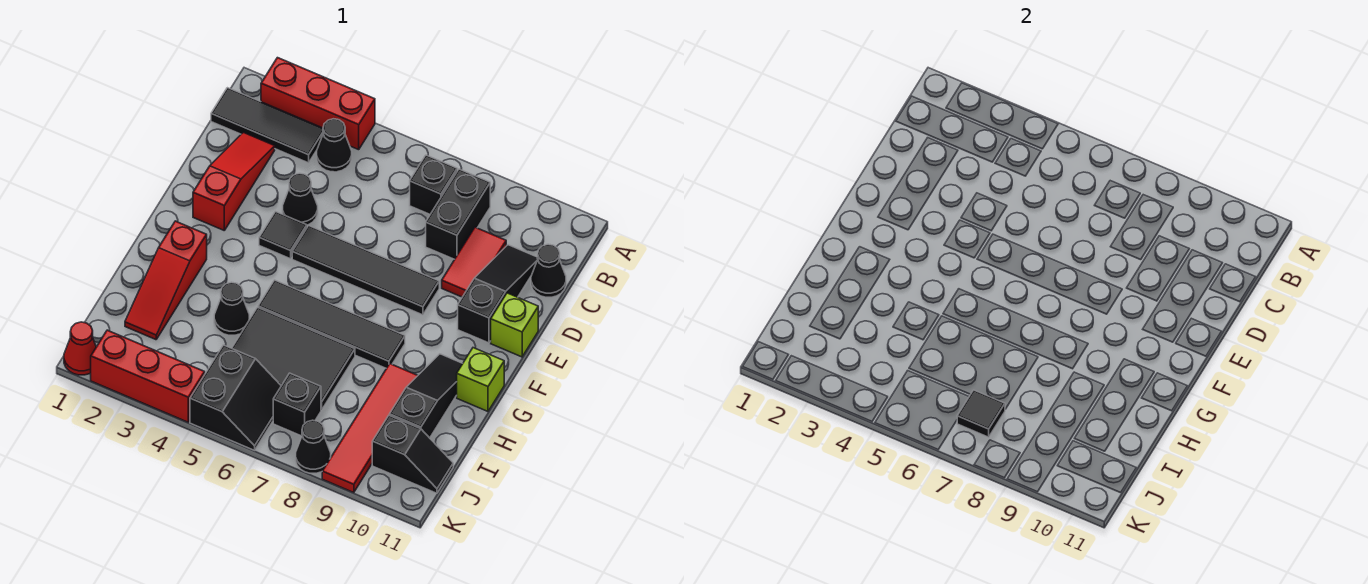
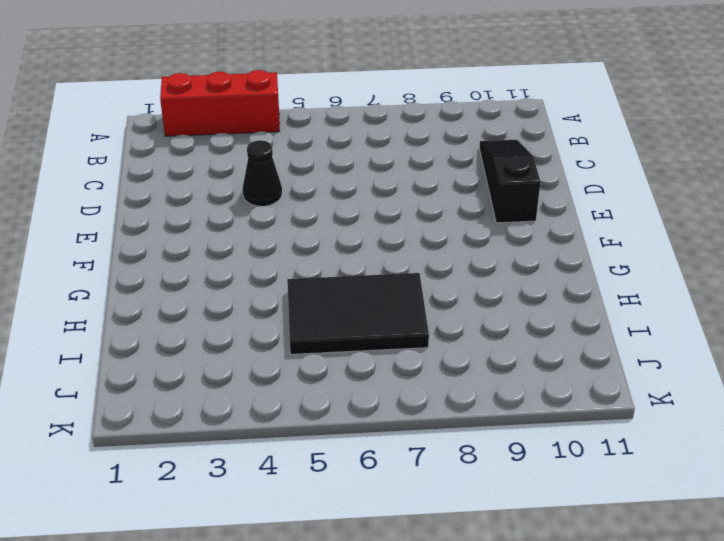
none -> black 1x3 tile [211,88,323,163]
none -> black 1x1 cone [317,119,352,172]
none -> black 1x1 brick [410,155,457,214]

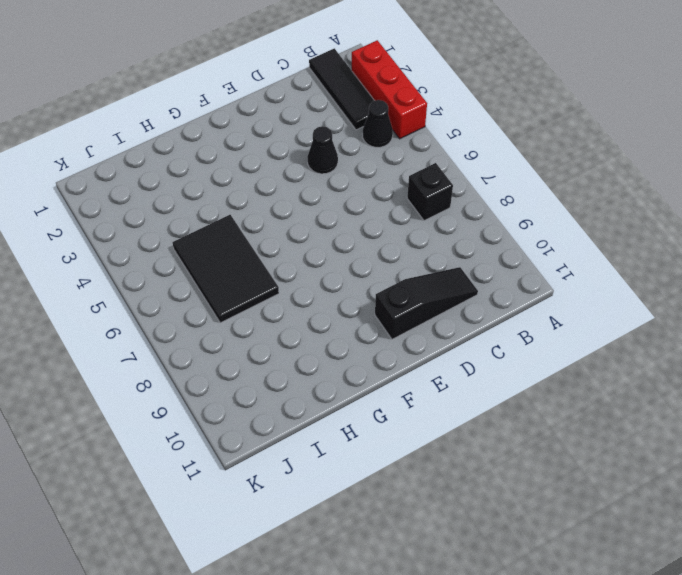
none -> black 1x2 brick [426,169,490,259]
none -> red 1x3 slope [193,132,275,230]
none -> red 1x2 tile [442,227,506,297]

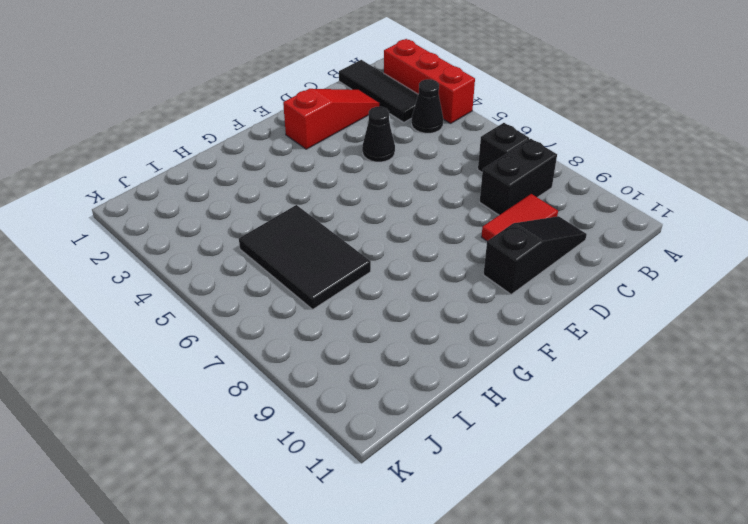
none -> black 1x1 cone [531,244,566,297]
none -> black 1x1 tile [259,212,307,259]
none -> black 1x4 tile [292,226,439,315]

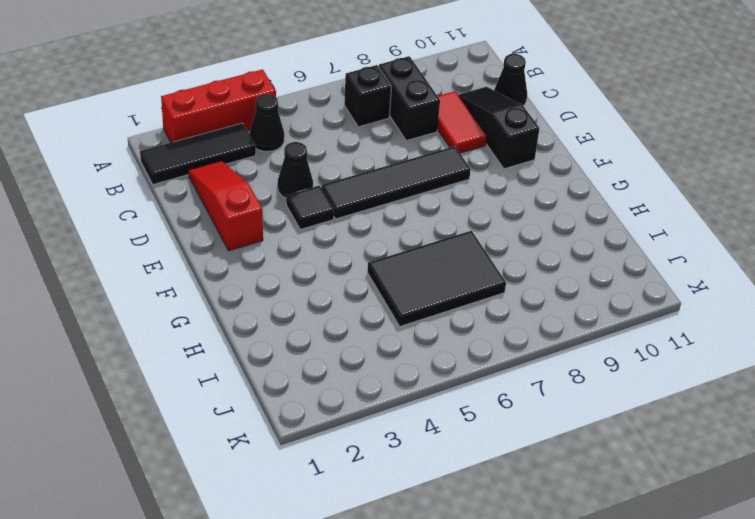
none -> lime 1x1 brick [491,293,538,357]
none -> red 1x3 slope [125,221,207,340]
none -> black 1x4 tile [258,280,405,368]

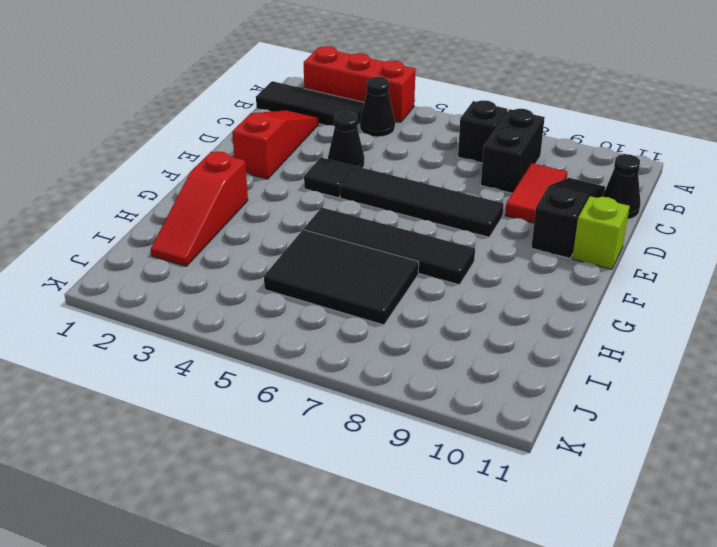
none -> black 1x3 slope [389,354,463,438]
none -> lime 1x1 brick [457,348,504,411]
none -> black 1x1 cone [214,282,249,335]

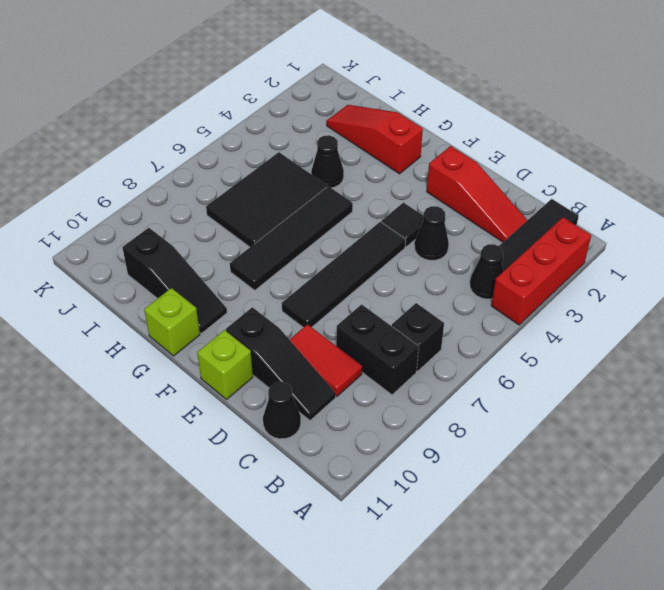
none -> red 1x4 tile [322,364,418,493]
none -> black 2x2 slope [190,345,281,450]
none -> black 1x1 brick [273,373,321,436]

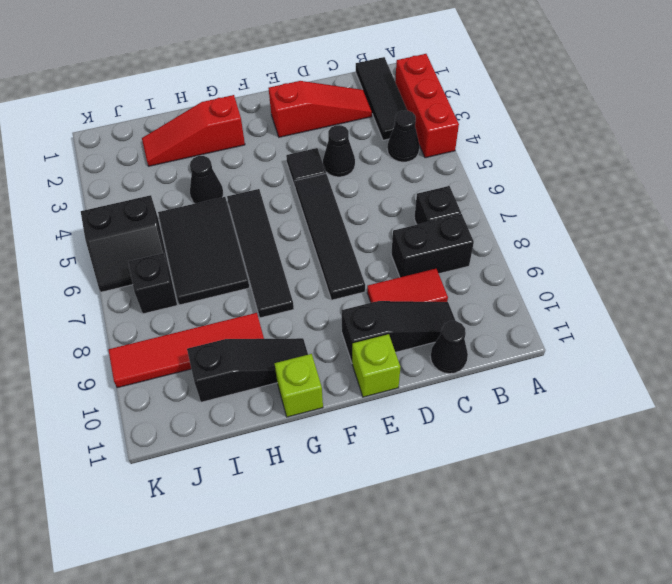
none -> black 1x2 slope [372,416,453,493]
none -> red 1x1 cone [64,322,96,375]
none -> red 1x3 brick [91,330,205,422]

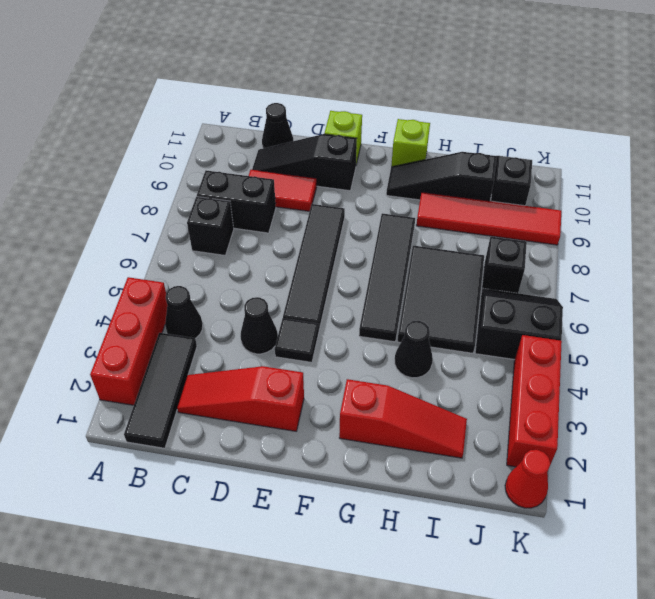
none -> black 1x1 cone [296,420,331,473]
none -> black 1x1 tile [957,390,1005,437]

